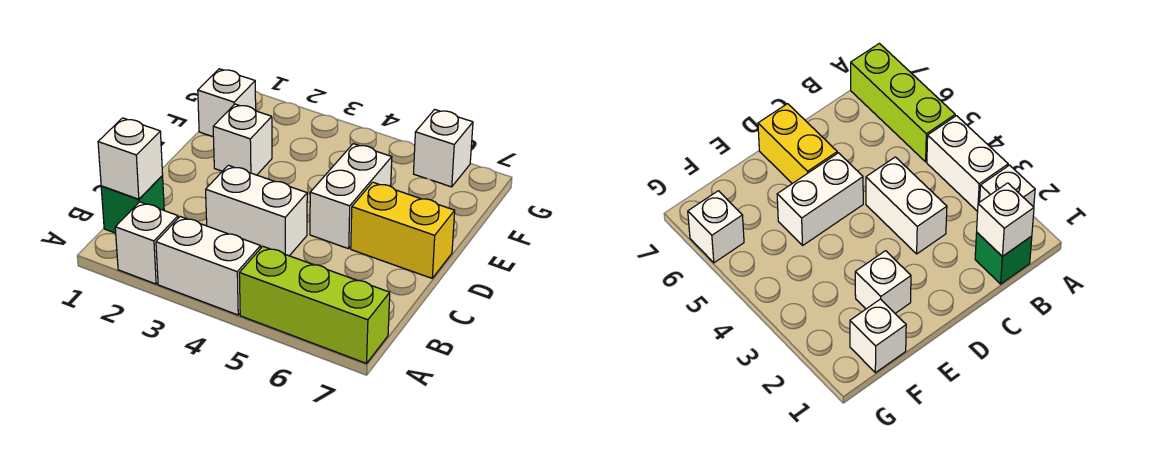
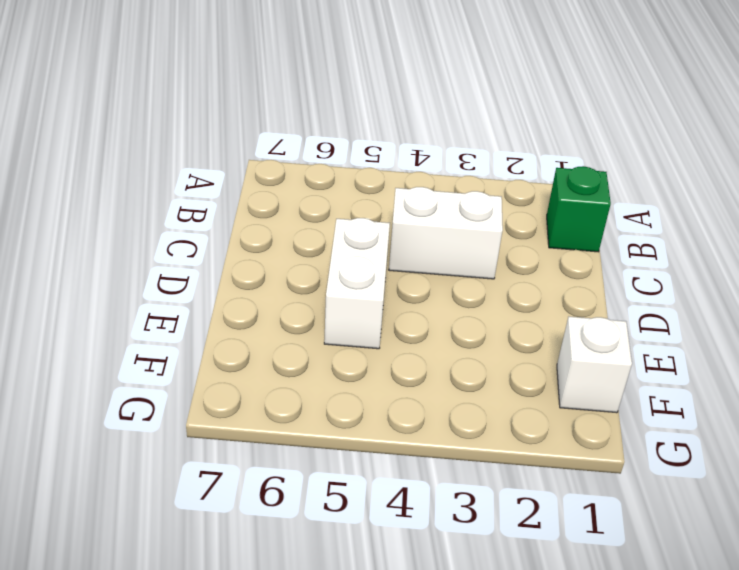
none -> white 1x1 brick [115,202,178,284]
none -> white 1x2 brick [156,217,261,315]

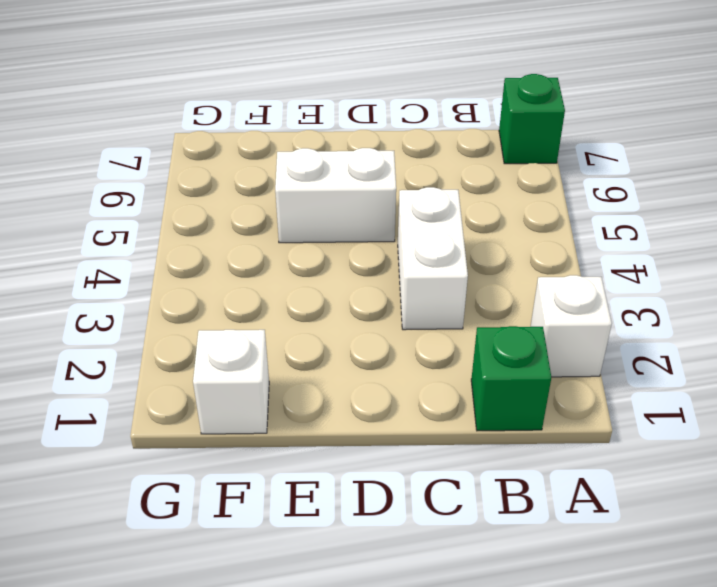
green 1x1 brick [499,74,565,164] -> lime 1x3 brick [239,246,390,363]
none -> white 1x2 brick [156,217,261,315]
none -> yellow 1x2 brick [351,182,455,278]

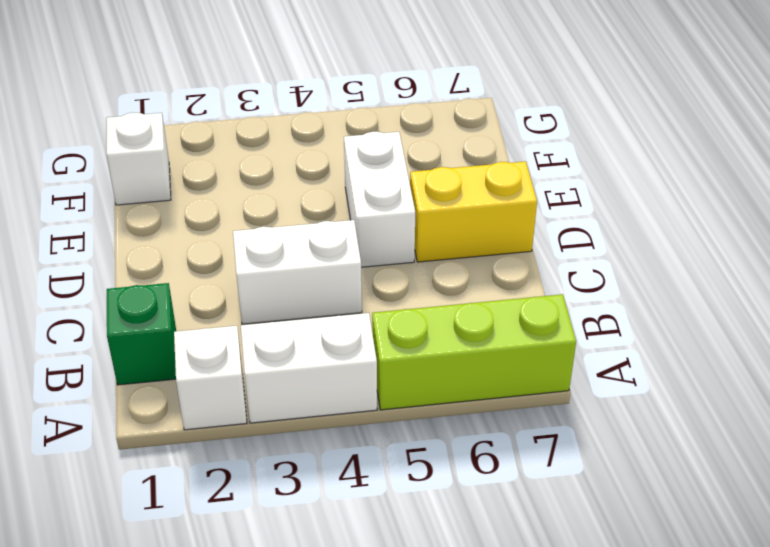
none -> white 1x1 brick [213,104,272,175]
none -> white 1x1 brick [414,109,473,187]

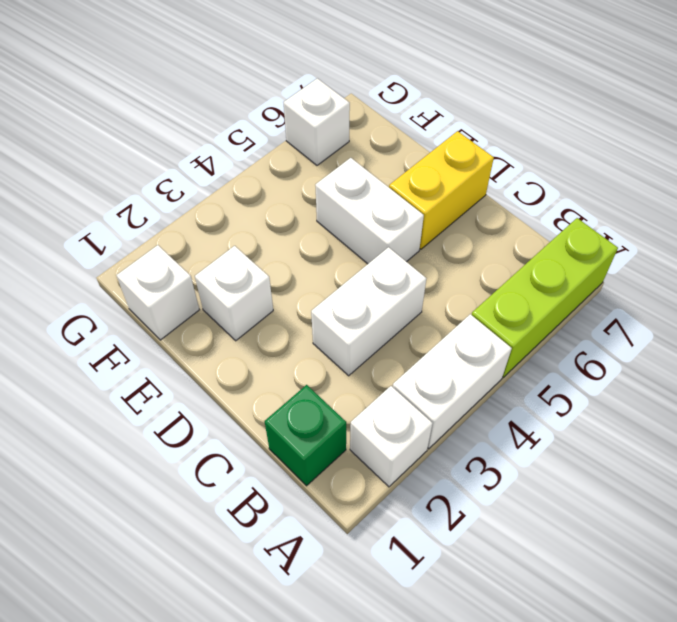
none -> white 1x1 brick [98,118,163,199]

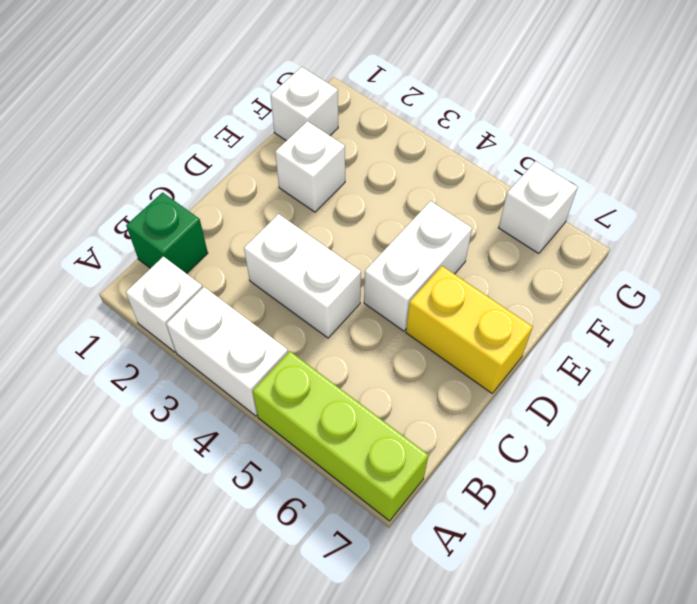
none -> white 1x1 brick [98,118,163,199]

